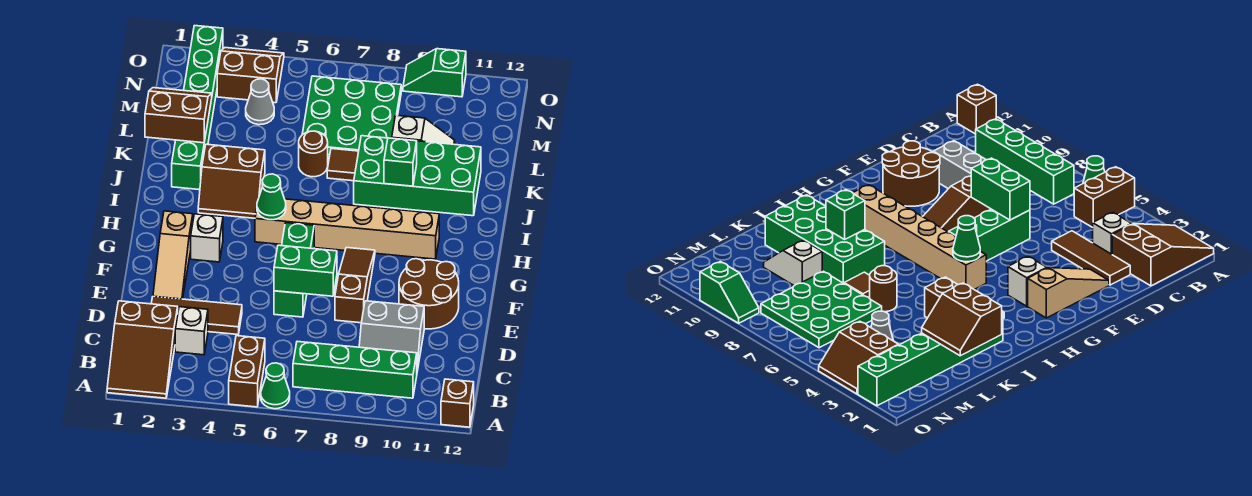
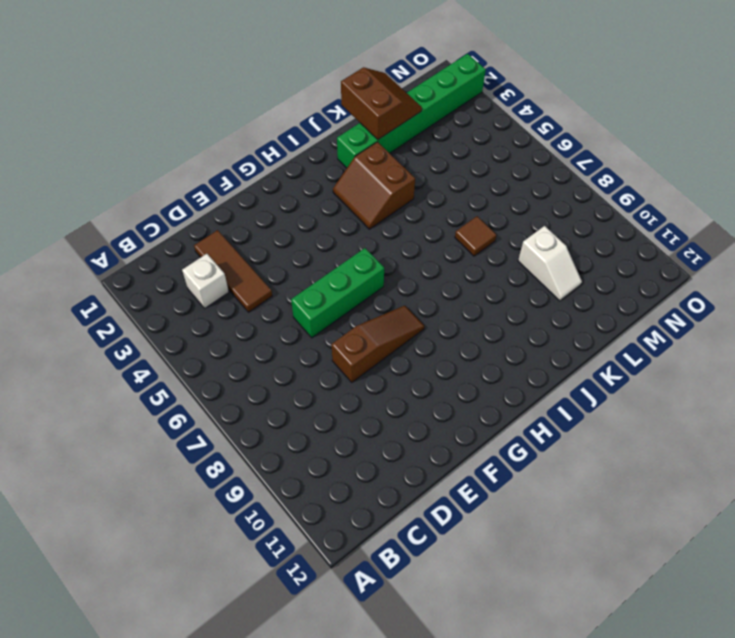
none -> brown 2x3 slope [107,301,178,398]
none -> brown 1x2 brick [229,336,265,407]
none -> green 1x1 cone [261,363,290,409]

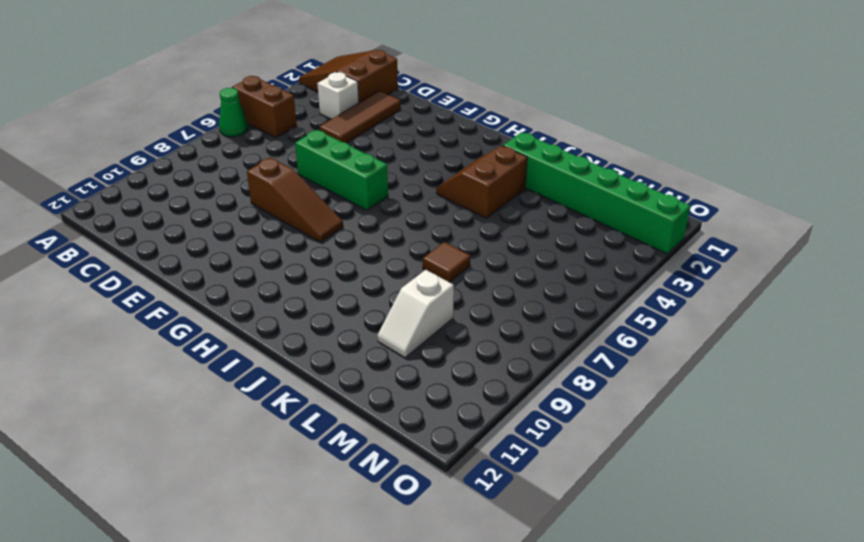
none -> brown 1x1 brick [441,379,474,427]
none -> green 1x4 brick [293,341,417,398]
none -> grey 2x2 slope [359,301,424,371]

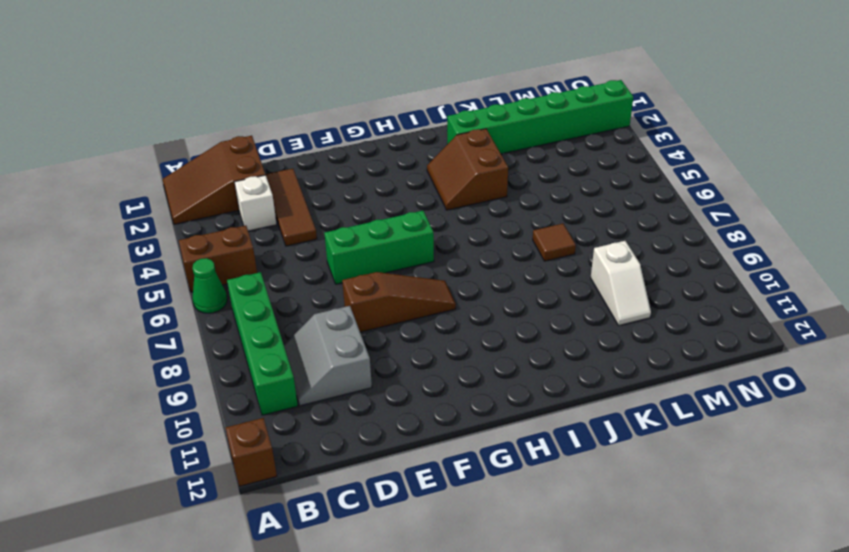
none -> tan 1x3 slope [153,211,193,299]
none -> brown 2x2 round brick [399,259,459,329]
none -> white 1x1 brick [191,214,223,262]

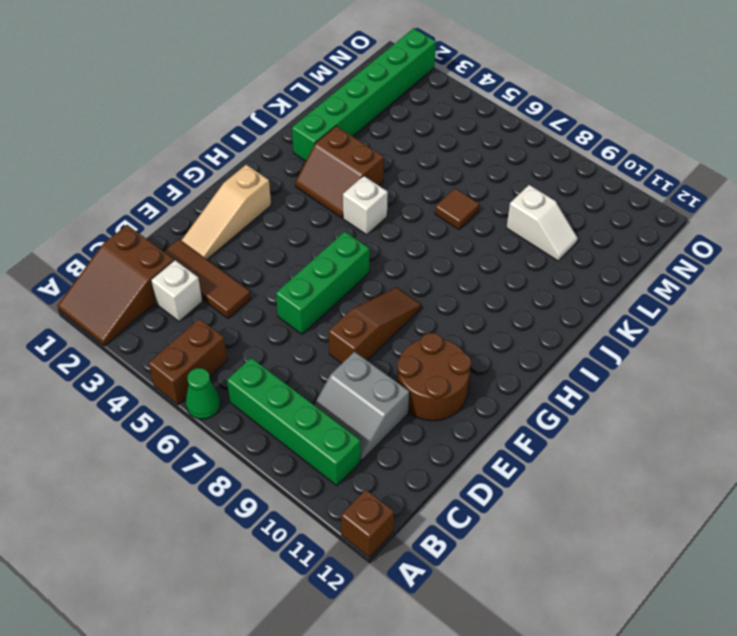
white 1x1 brick [343,176,388,235] -> white 1x1 brick moved to [191,214,223,262]
none -> tan 1x6 brick [255,199,439,259]
none -> green 2x4 brick [354,136,481,216]
none -> brown 1x1 round brick [299,131,328,177]

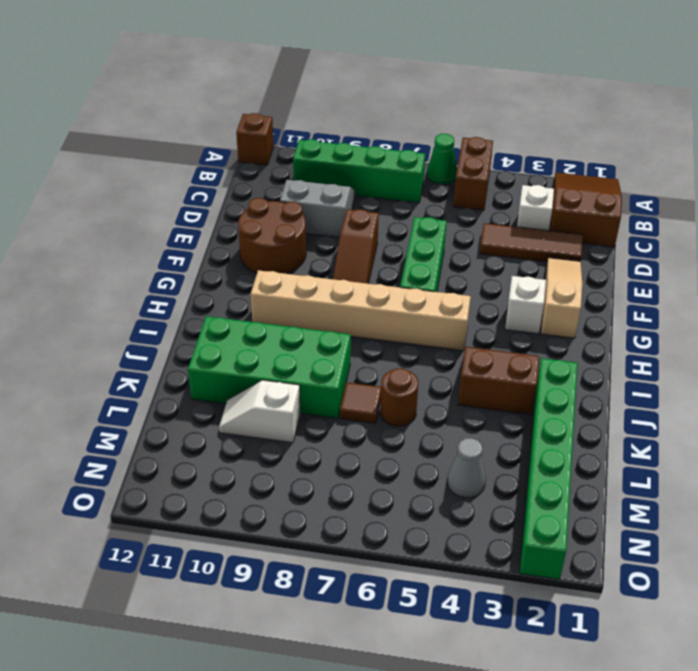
none -> green 3x3 plate [302,76,401,155]
none -> brown 2x2 slope [217,48,284,103]
none -> green 1x2 slope [403,49,466,97]

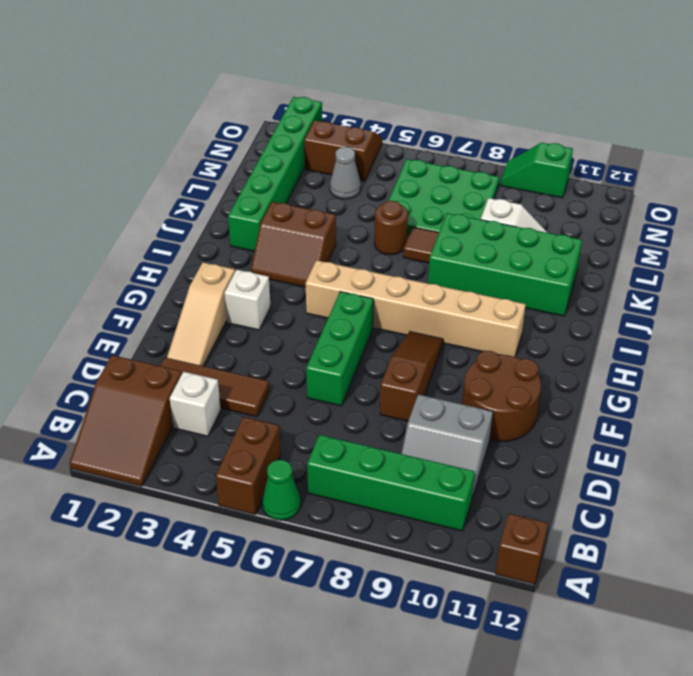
none -> green 1x2 brick [274,245,337,296]
none -> green 1x1 cone [257,174,286,220]
none -> green 1x1 brick [384,138,417,186]

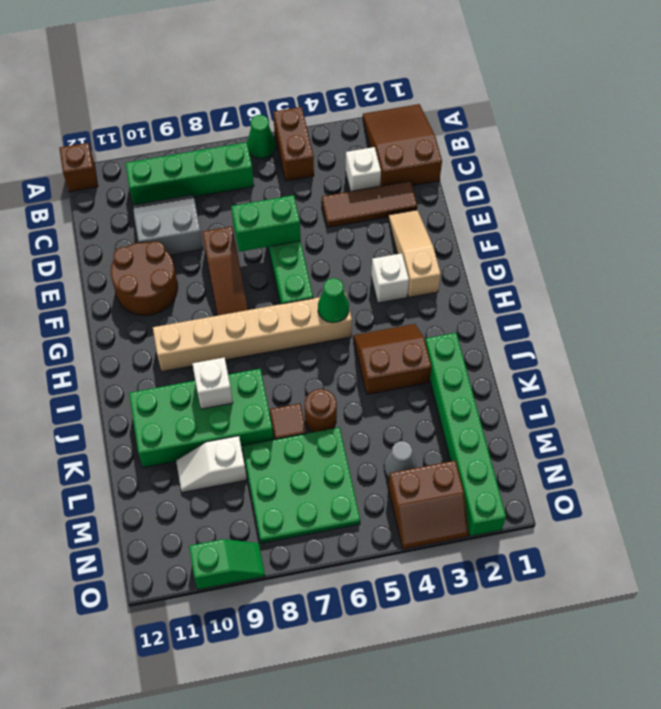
white 1x1 brick [193,357,233,409] -> green 1x1 brick [384,138,417,186]
none -> brown 2x2 slope [145,88,212,143]

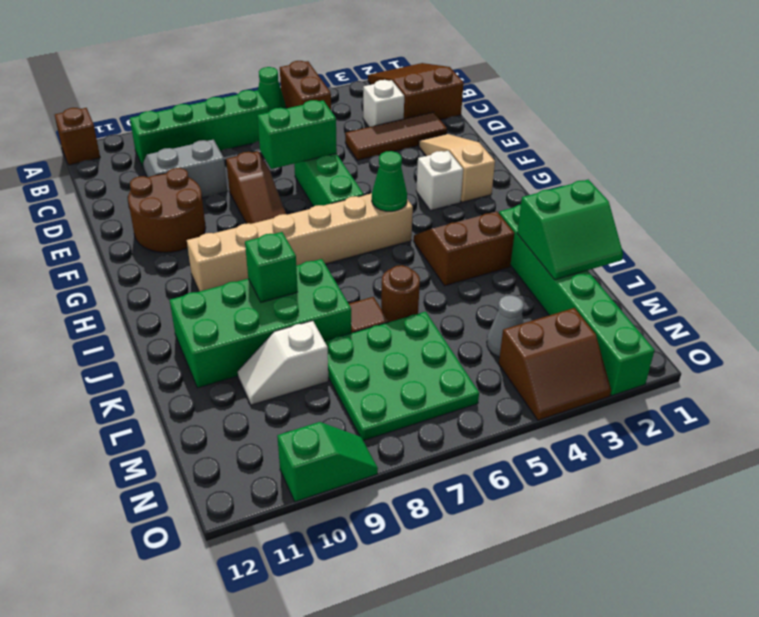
green 2x2 slope [517,180,623,280] -> brown 2x2 slope [145,88,212,143]

